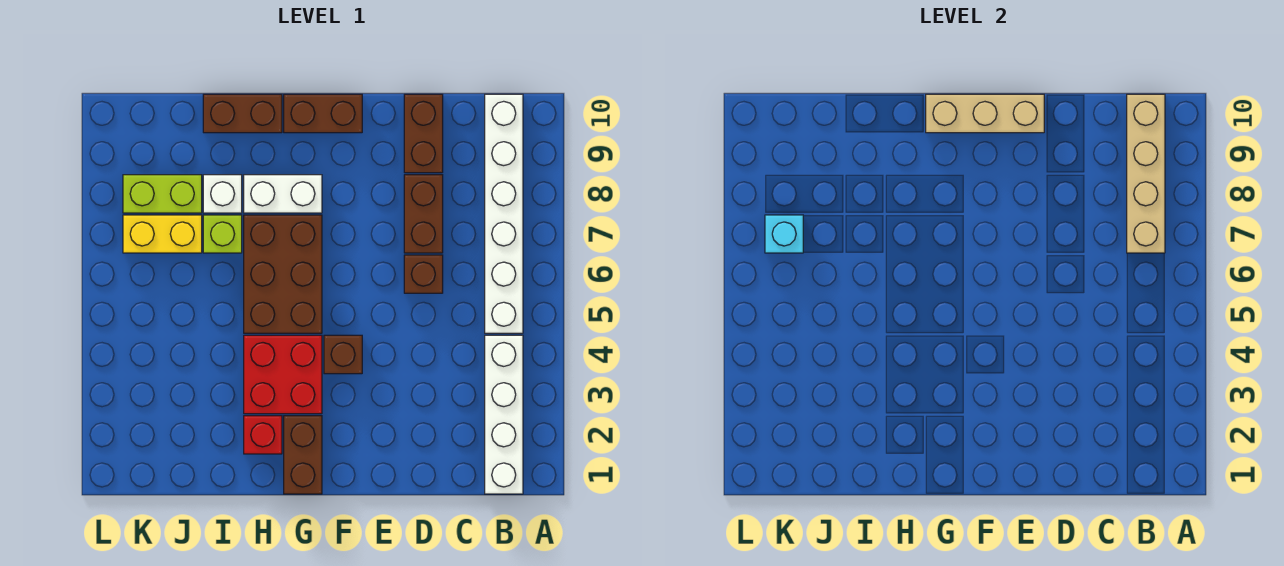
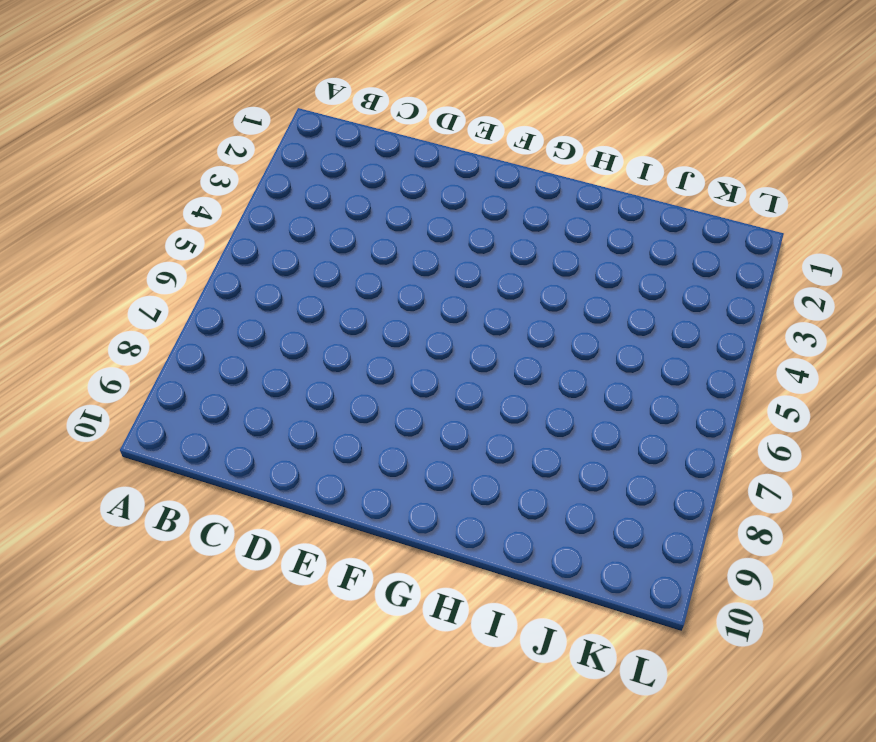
none -> white 1x4 brick [485,335,523,494]
none -> white 1x6 brick [485,94,523,333]
none -> brown 1x1 brick [404,255,443,293]

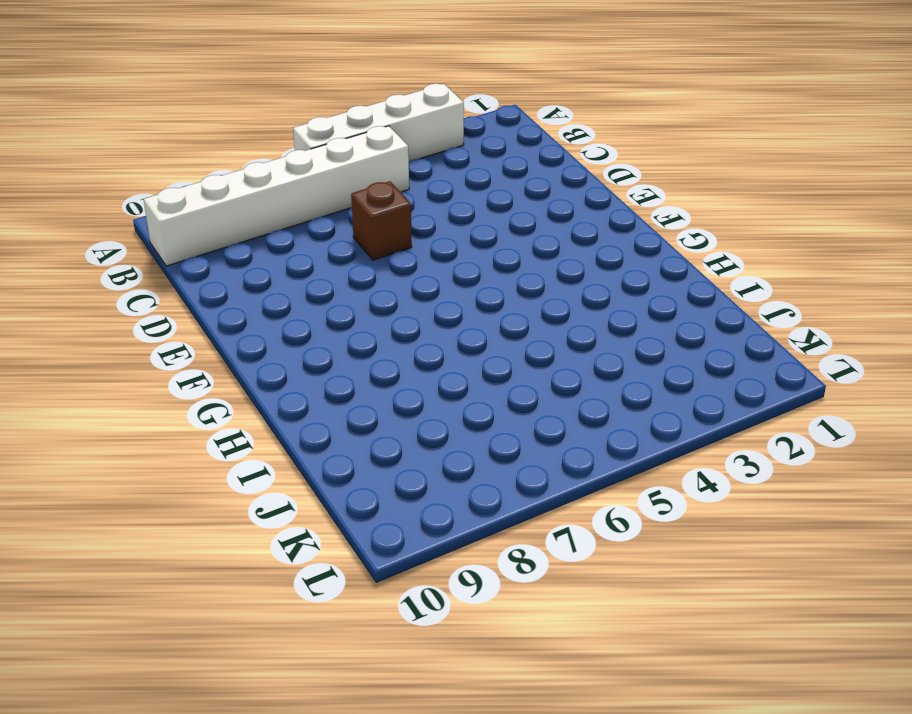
white 1x4 brick [293,84,464,161] -> white 1x4 brick moved to [485,335,523,494]
none -> brown 1x2 brick [404,175,443,253]
none -> brown 1x2 brick [404,94,443,173]
none -> brown 1x1 brick [324,335,362,374]

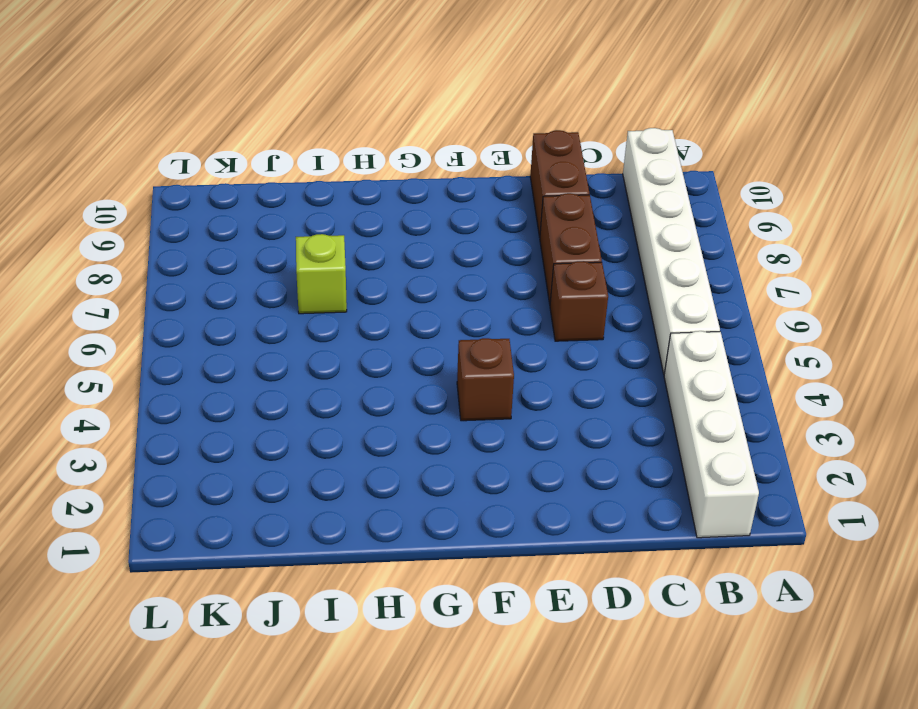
none -> brown 1x2 brick [284,94,362,133]
none -> brown 1x2 brick [284,416,322,494]
none -> red 2x2 brick [244,335,322,414]

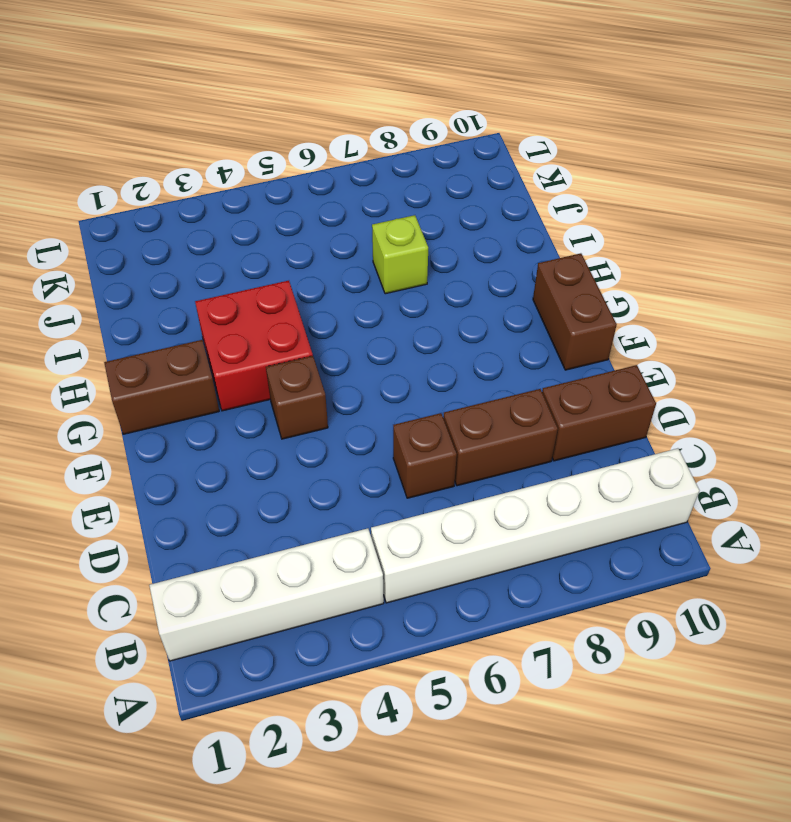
none -> brown 2x3 brick [244,215,322,333]
none -> white 1x2 brick [244,175,322,213]
none -> red 1x1 brick [244,416,282,454]

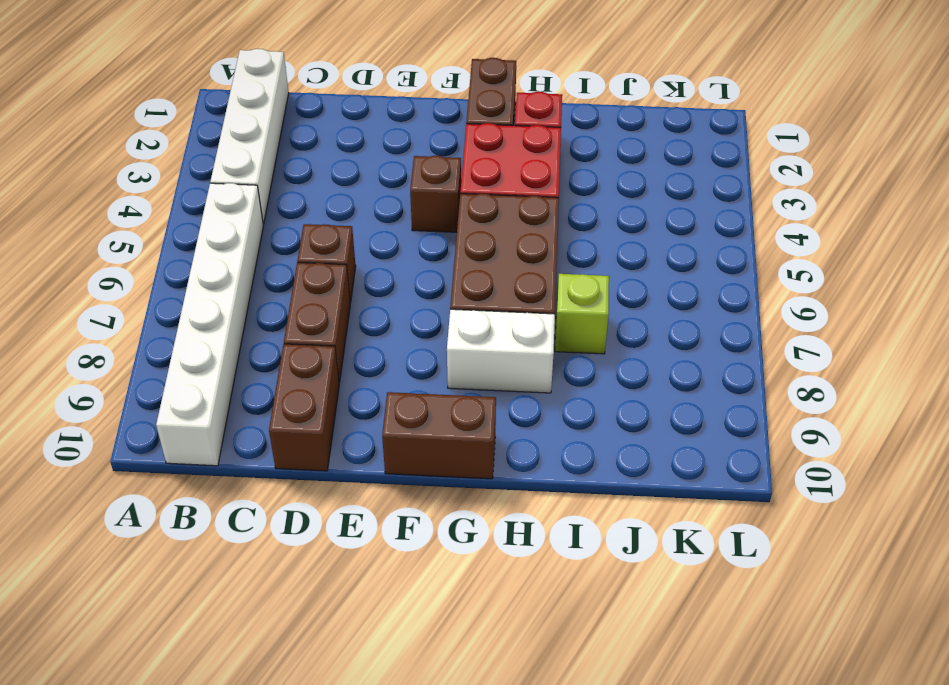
none -> brown 1x2 brick [203,94,282,133]
none -> white 1x1 brick [203,175,242,213]
none -> yellow 1x2 brick [123,215,202,253]

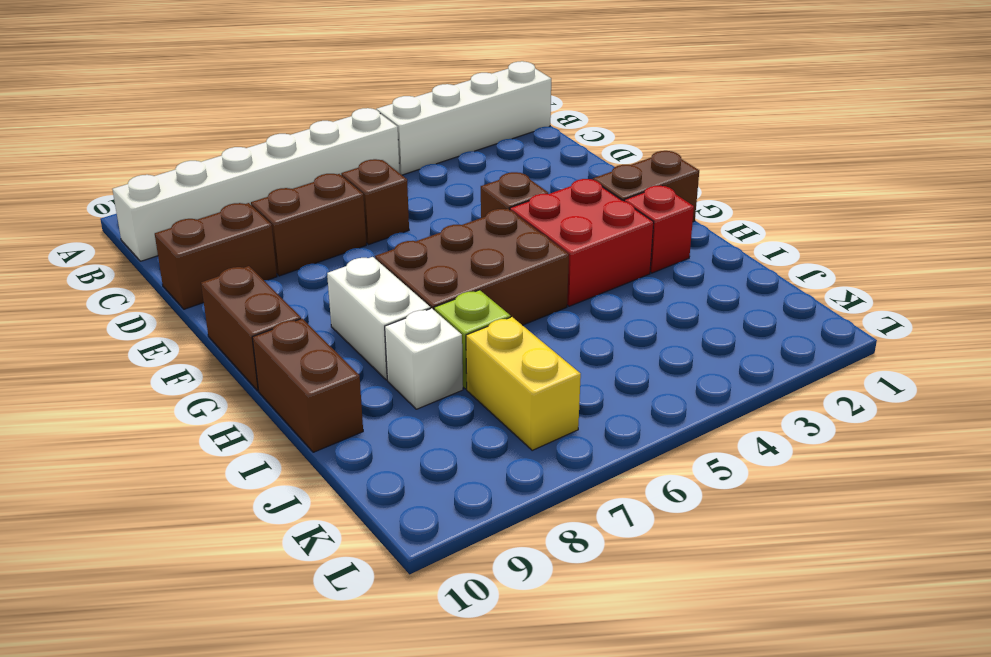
none -> lime 1x2 brick [123,175,202,213]
none -> tan 1x4 brick [1127,94,1165,253]
none -> tan 1x3 brick [926,94,1044,133]

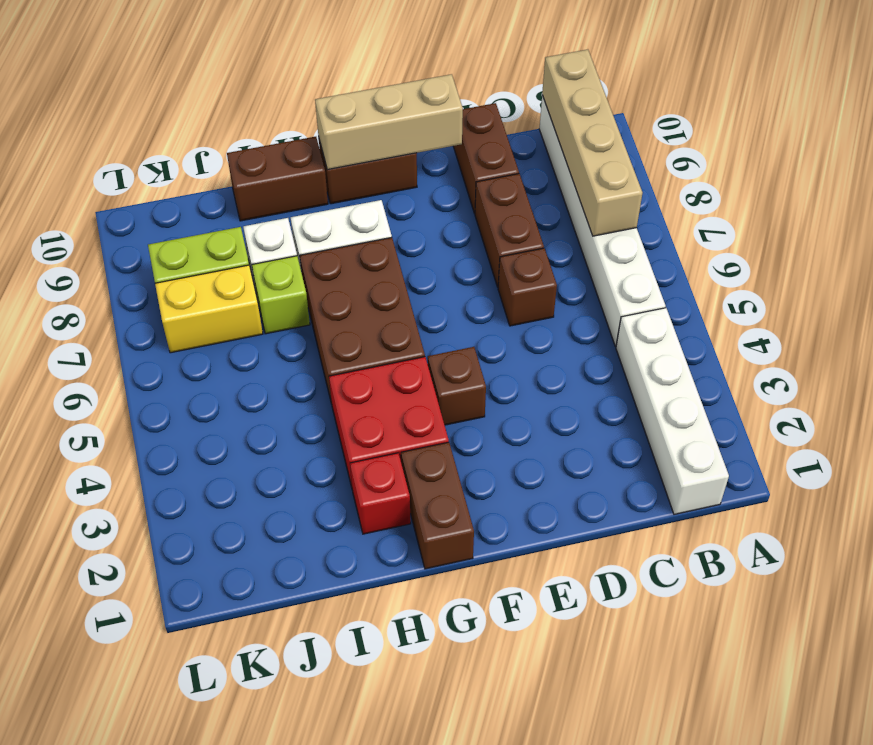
none -> cyan 1x1 brick [765,215,803,253]

